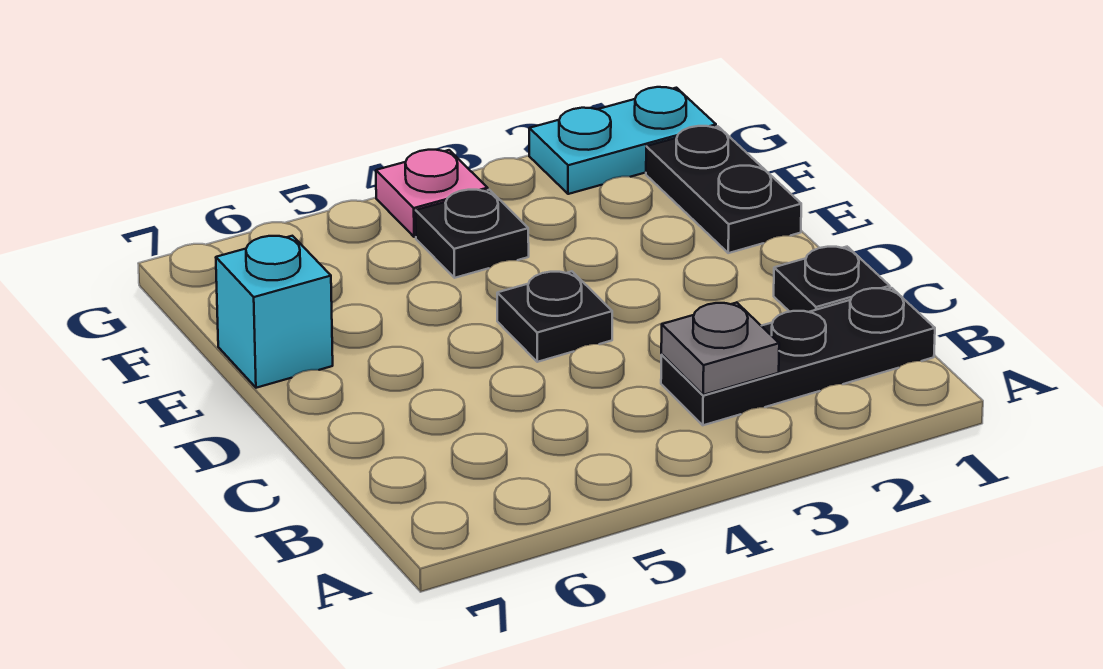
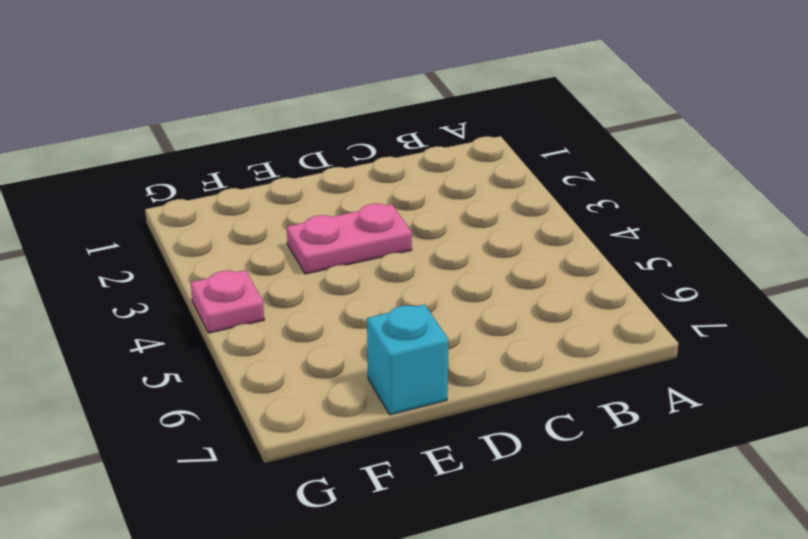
pink 1x2 plate [287,204,412,274] -> none
none -> black 1x3 plate [661,288,935,425]
none -> black 1x1 plate [774,247,890,312]

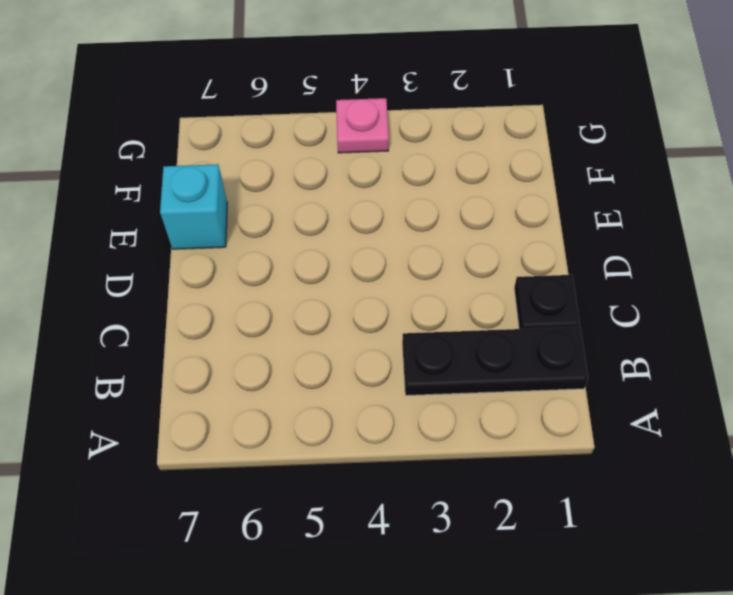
none -> black 1x1 plate [497,271,612,362]
none -> black 1x2 plate [646,126,801,253]

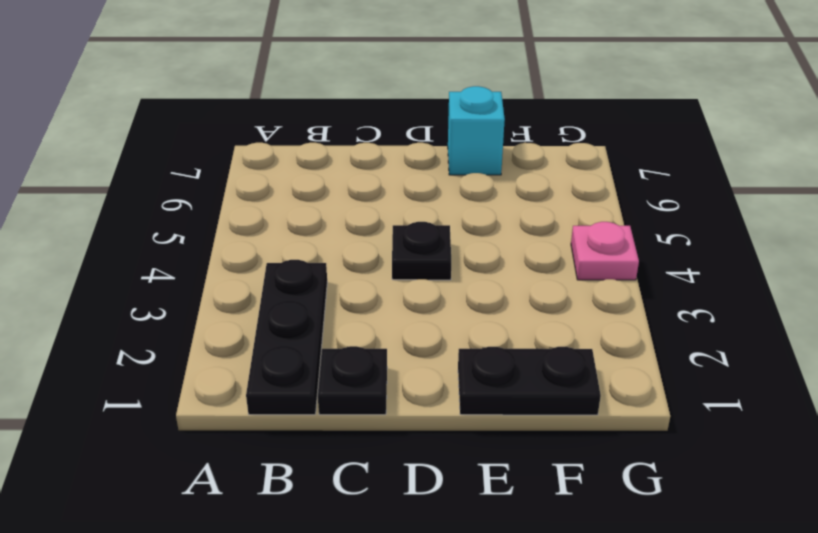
none -> black 1x1 plate [416,190,529,278]
none -> cyan 1x2 plate [529,87,716,194]

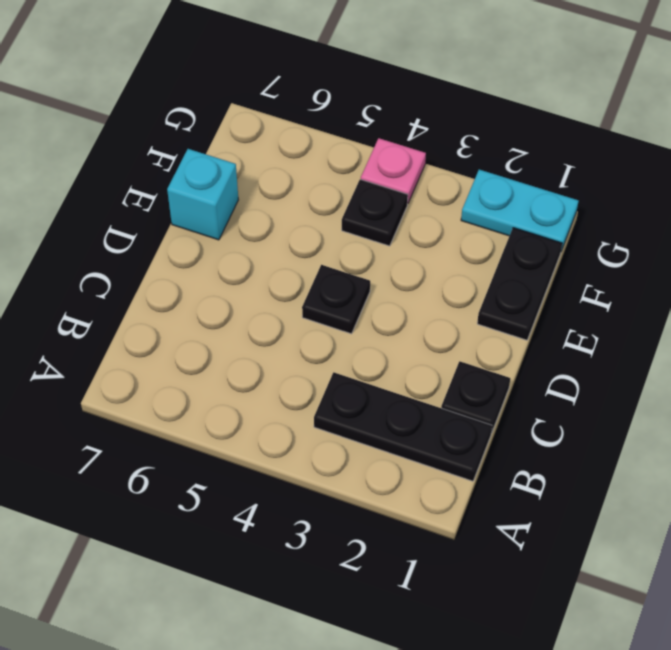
none -> grey 1x1 plate [661,302,779,395]

